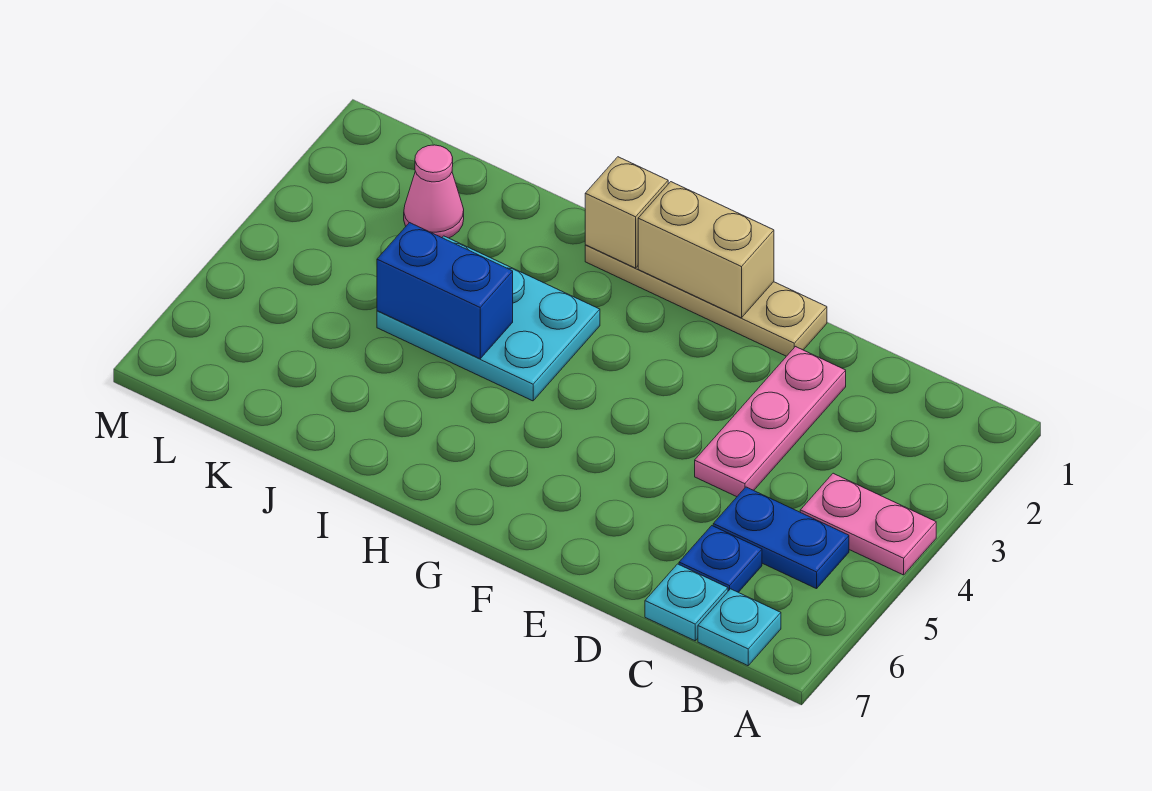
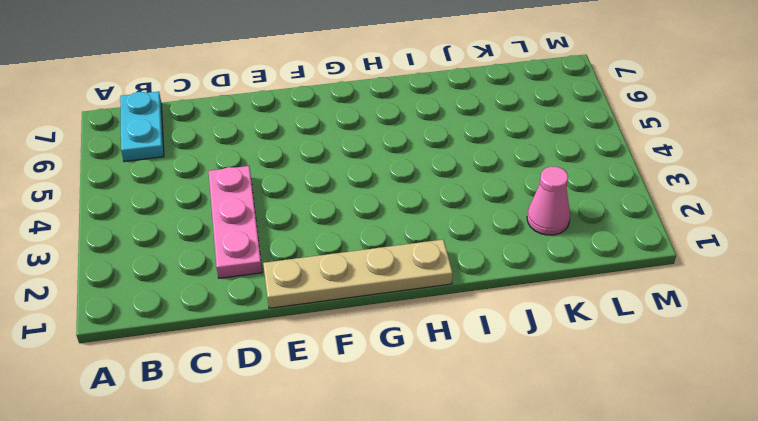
cyan 1x2 plate [120,92,164,162] -> cyan 1x1 plate [698,589,781,666]
none -> pink 1x2 plate [800,473,936,575]
none -> blue 1x2 plate [713,487,849,589]
none -> blue 1x1 plate [679,526,762,592]

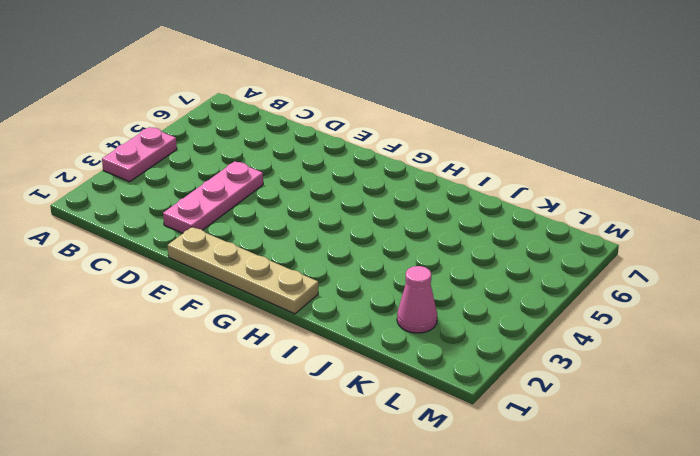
pink 1x2 plate [102,127,177,182] -> pink 1x2 plate turned to [800,473,936,575]
none -> blue 1x2 plate [713,487,849,589]
none -> cyan 1x1 plate [698,589,781,666]
none -> blue 1x1 plate [679,526,762,592]

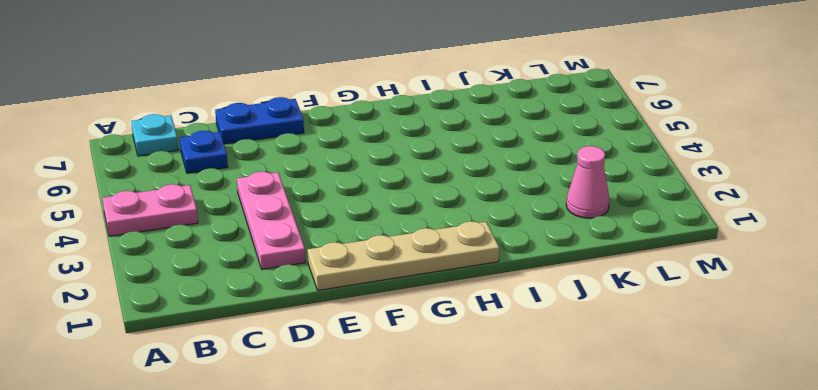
blue 1x2 plate [215,97,304,144] -> blue 1x2 plate moved to [713,487,849,589]
none -> cyan 1x1 plate [645,564,728,641]
none -> cyan 2x3 plate [377,236,600,401]
none -> tan 1x2 brick [638,182,774,318]

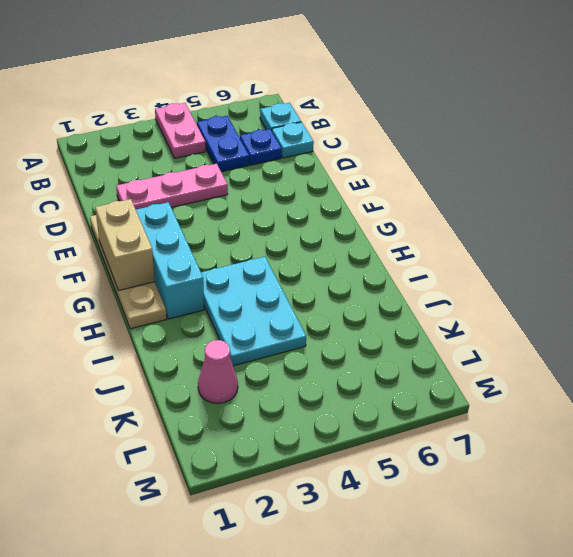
cyan 1x3 brick [136,202,204,319] -> none
none -> tan 1x1 brick [585,157,668,268]
none -> blue 1x2 brick [377,223,513,359]

